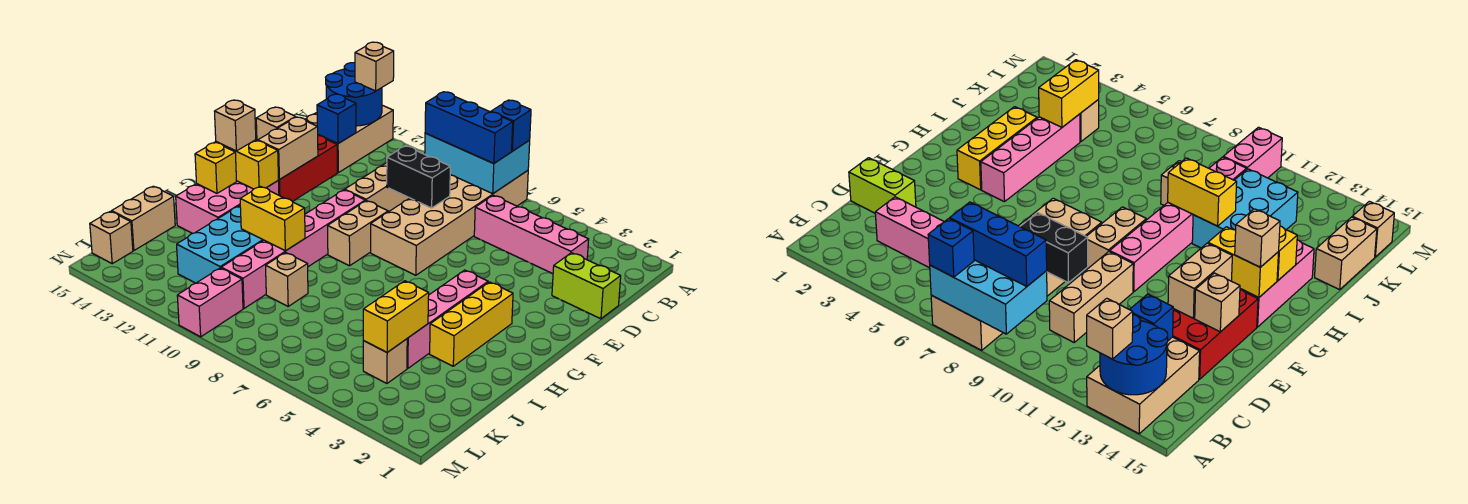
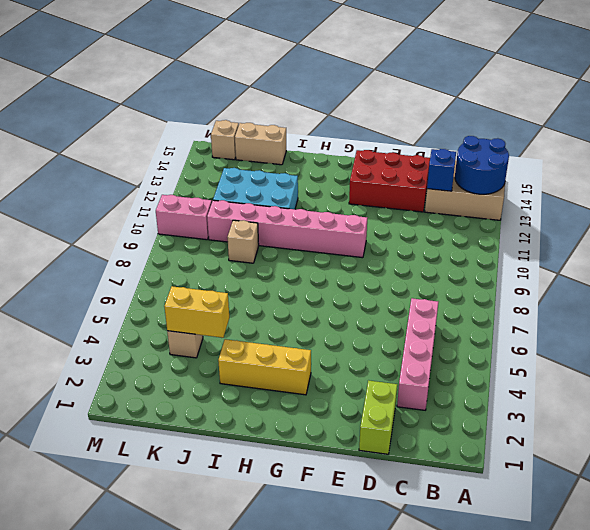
none -> tan 2x6 brick [371,171,528,275]
none -> tan 1x3 brick [345,163,409,212]
none -> tan 1x2 brick [328,201,388,266]
none -> pink 1x4 brick [407,270,488,368]

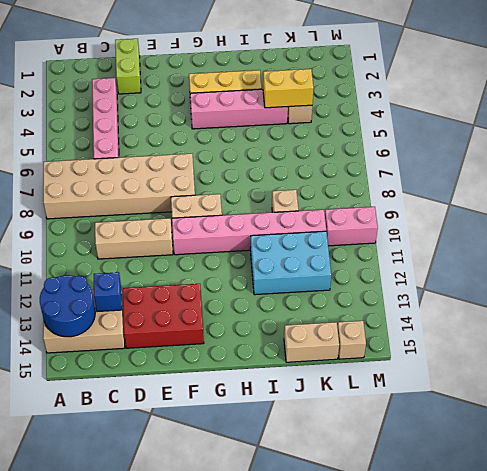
none -> pink 2x3 brick [176,181,279,233]
none -> cyan 2x3 brick [425,133,530,194]
none -> black 1x2 brick [387,146,450,208]
none -> tan 1x2 brick [258,117,318,180]

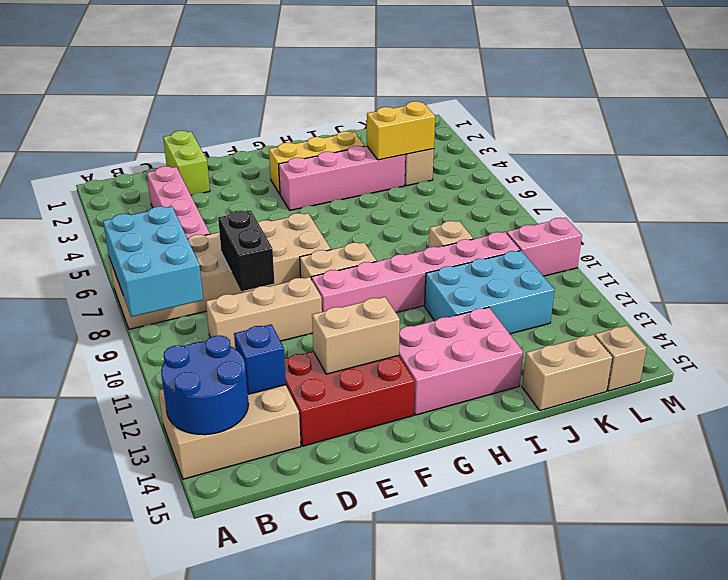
none -> tan 1x1 brick [256,107,295,141]
none -> yellow 1x2 brick [216,140,278,189]
none -> yellow 1x1 brick [195,142,237,193]
none -> yellow 1x2 brick [240,186,305,251]

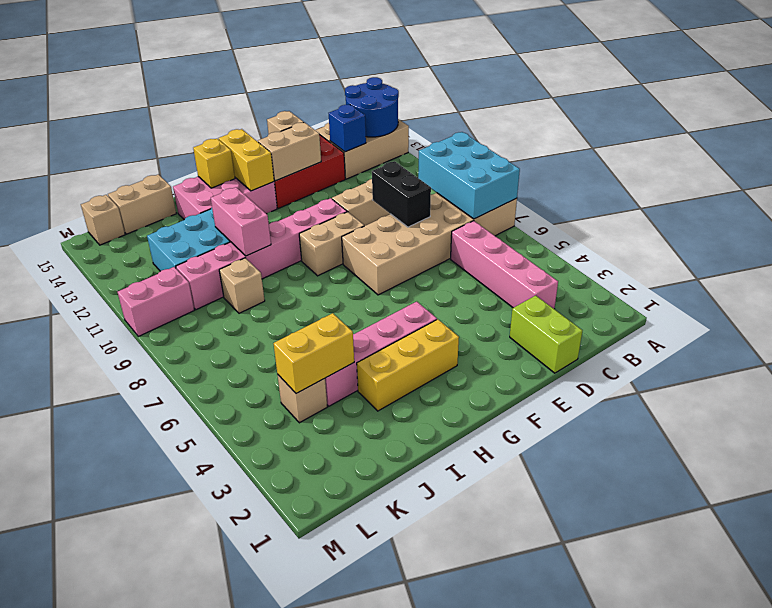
pink 1x2 brick [211,187,271,256] -> yellow 1x2 brick [240,186,305,251]
none -> blue 1x1 brick [491,100,531,151]
none -> tan 1x1 brick [355,42,394,91]
none -> blue 1x3 brick [425,92,513,164]
none -> tan 1x1 brick [215,100,256,151]

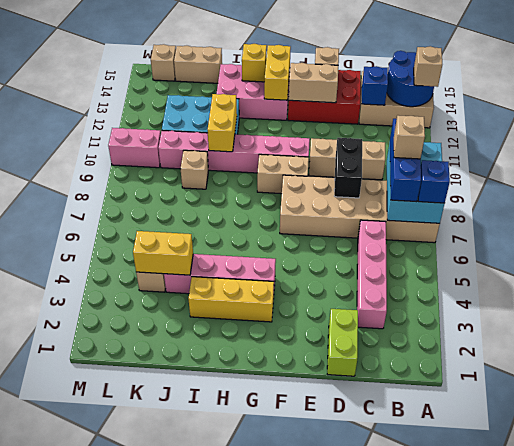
tan 1x1 brick [394,115,425,159] -> tan 1x1 brick moved to [215,100,256,151]

